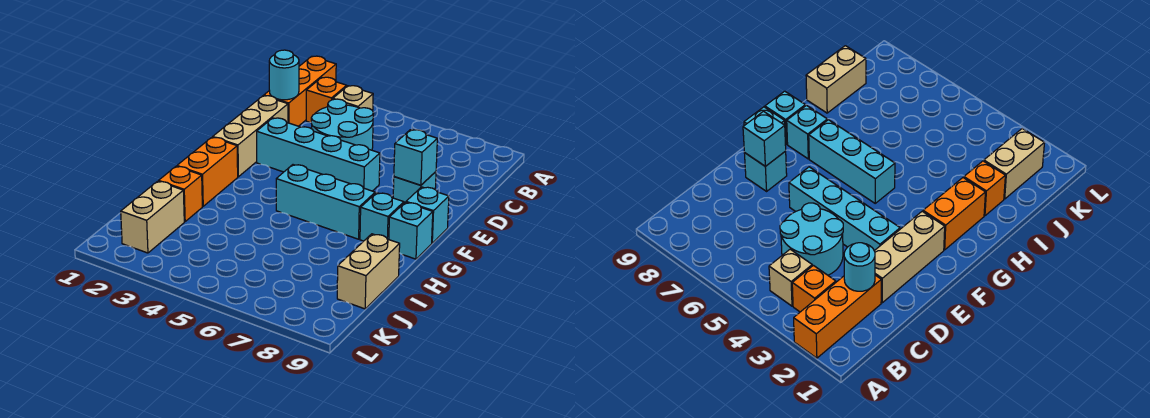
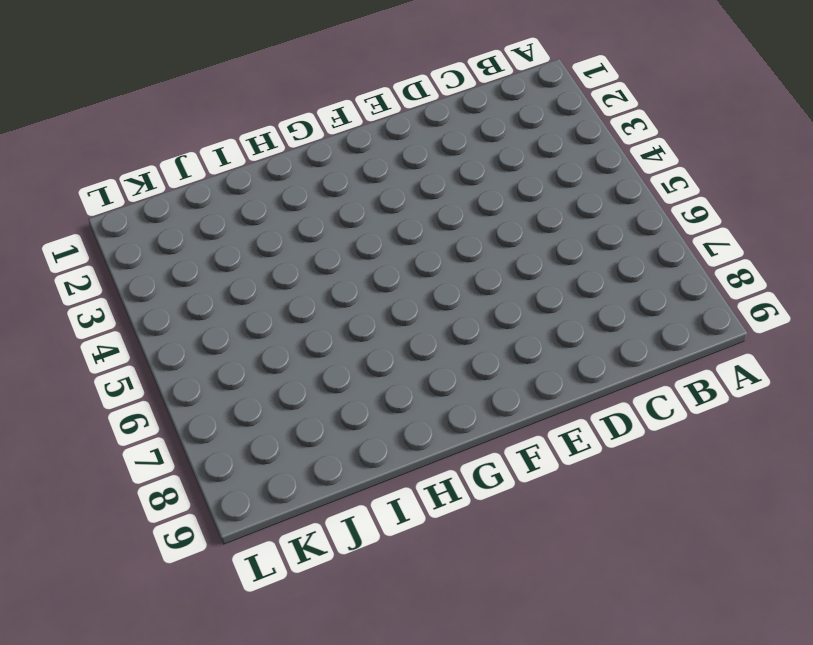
none -> orange 1x3 brick [264,56,336,126]
none -> orange 1x1 brick [306,77,347,122]
none -> tan 1x1 brick [333,86,373,111]

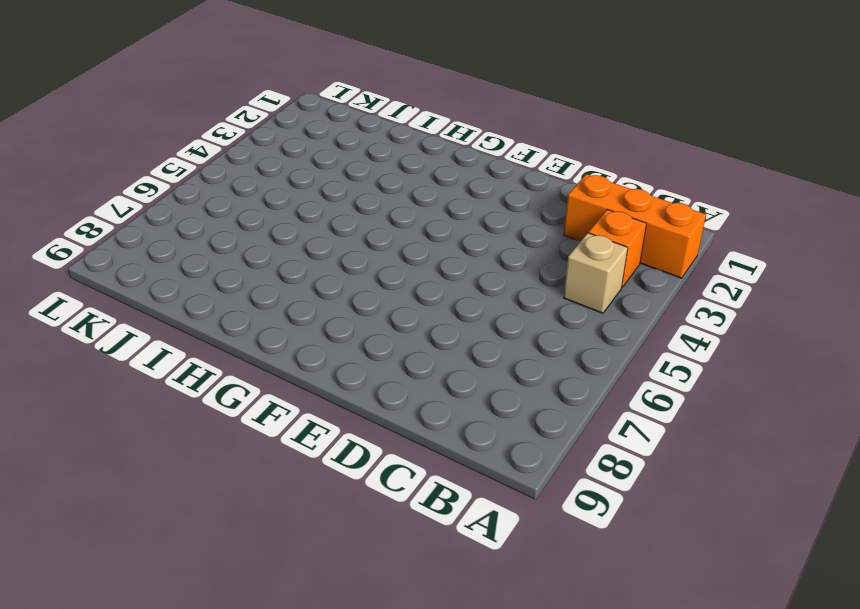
none -> cyan 2x2 round brick [311,99,374,150]
none -> tan 1x3 brick [213,96,288,177]
none -> cyan 1x4 brick [257,118,380,191]

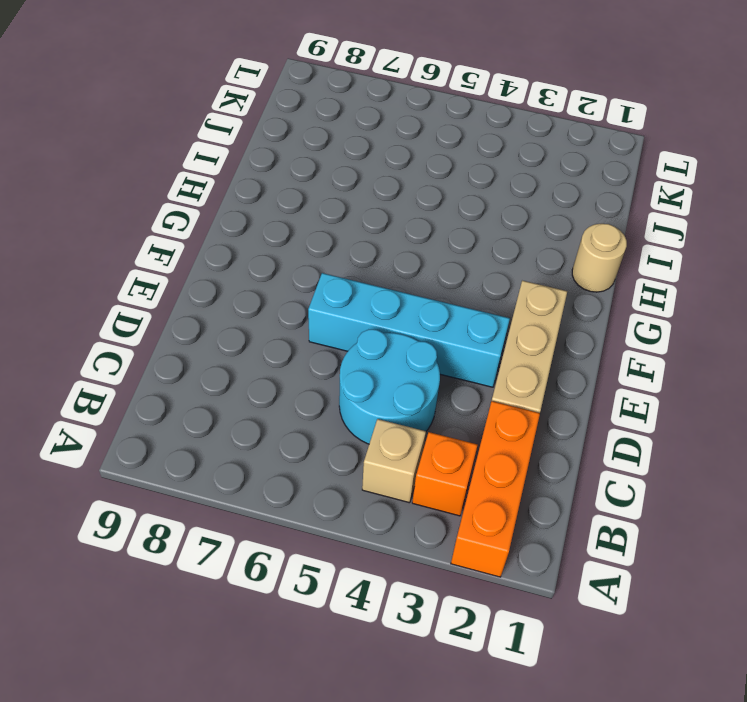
tan 1x1 round brick [572,224,627,292] -> none
none -> cyan 1x1 brick [393,172,436,203]
none -> cyan 1x1 brick [406,187,449,243]
none -> orange 1x2 brick [177,137,238,206]

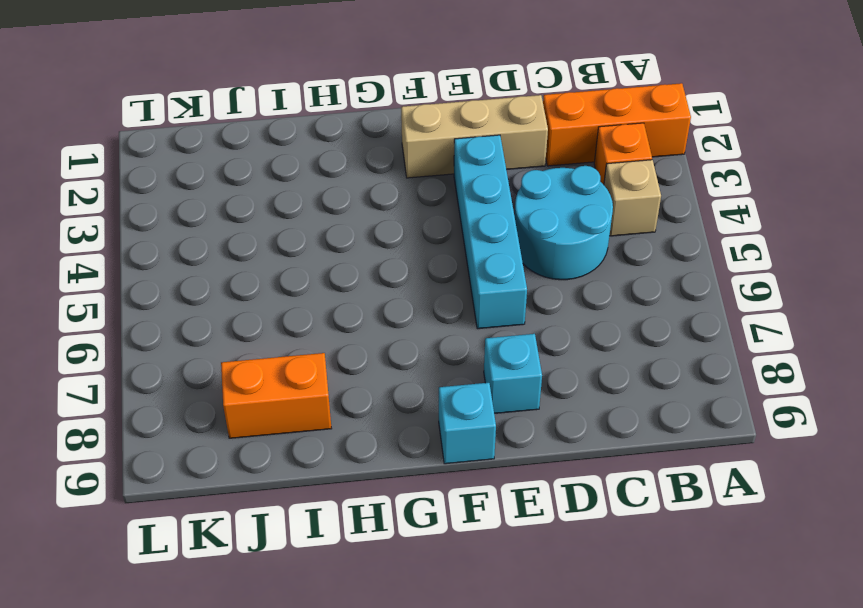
orange 1x2 brick [221,353,332,438] -> orange 1x2 brick moved to [177,137,238,206]
none -> cyan 1x3 brick [276,165,375,239]
none -> cyan 1x1 brick [360,193,404,241]
none -> cyan 1x1 brick [389,202,433,259]

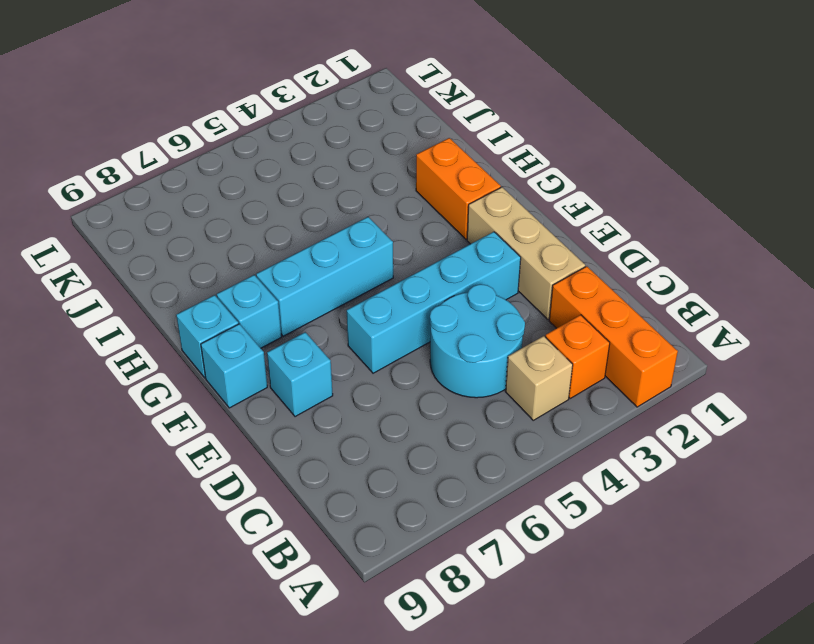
none -> orange 1x1 brick [159,166,202,222]
none -> tan 1x2 brick [337,234,400,309]
none -> tan 1x2 brick [121,181,184,253]

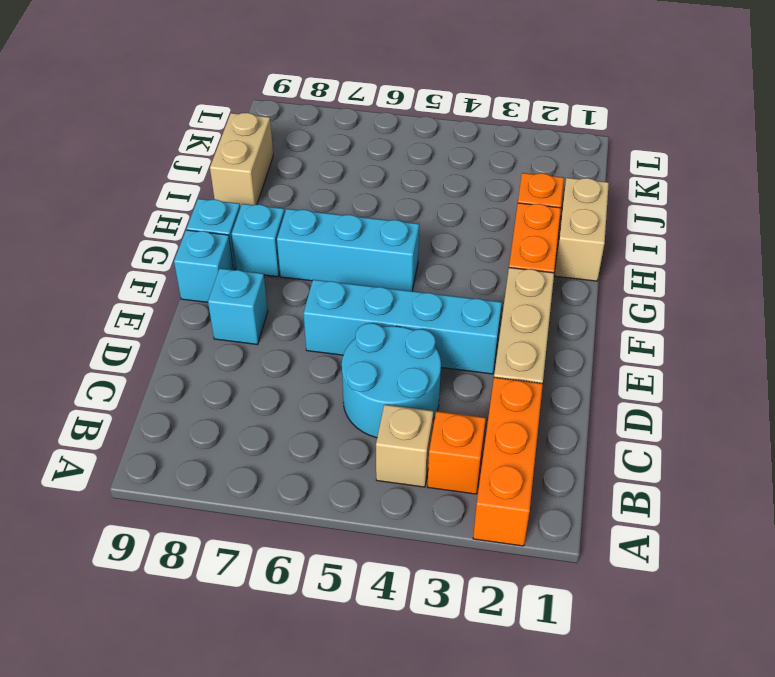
tan 1x2 brick [554,178,609,281] -> tan 1x2 brick moved to [121,181,184,253]
none -> cyan 1x1 round brick [269,50,299,100]
none -> cyan 1x1 brick [394,130,437,185]

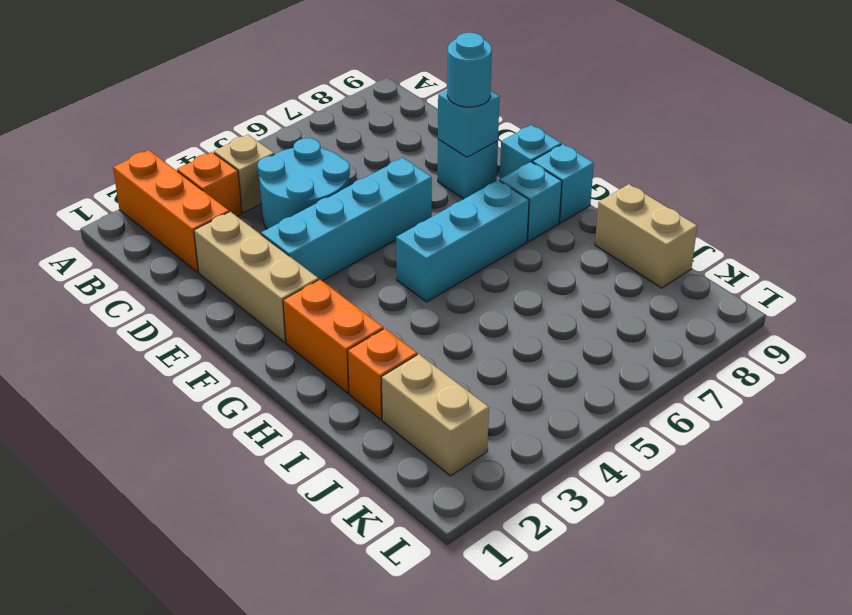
cyan 1x1 round brick [447,33,492,107] -> cyan 1x1 round brick moved to [269,50,299,100]

